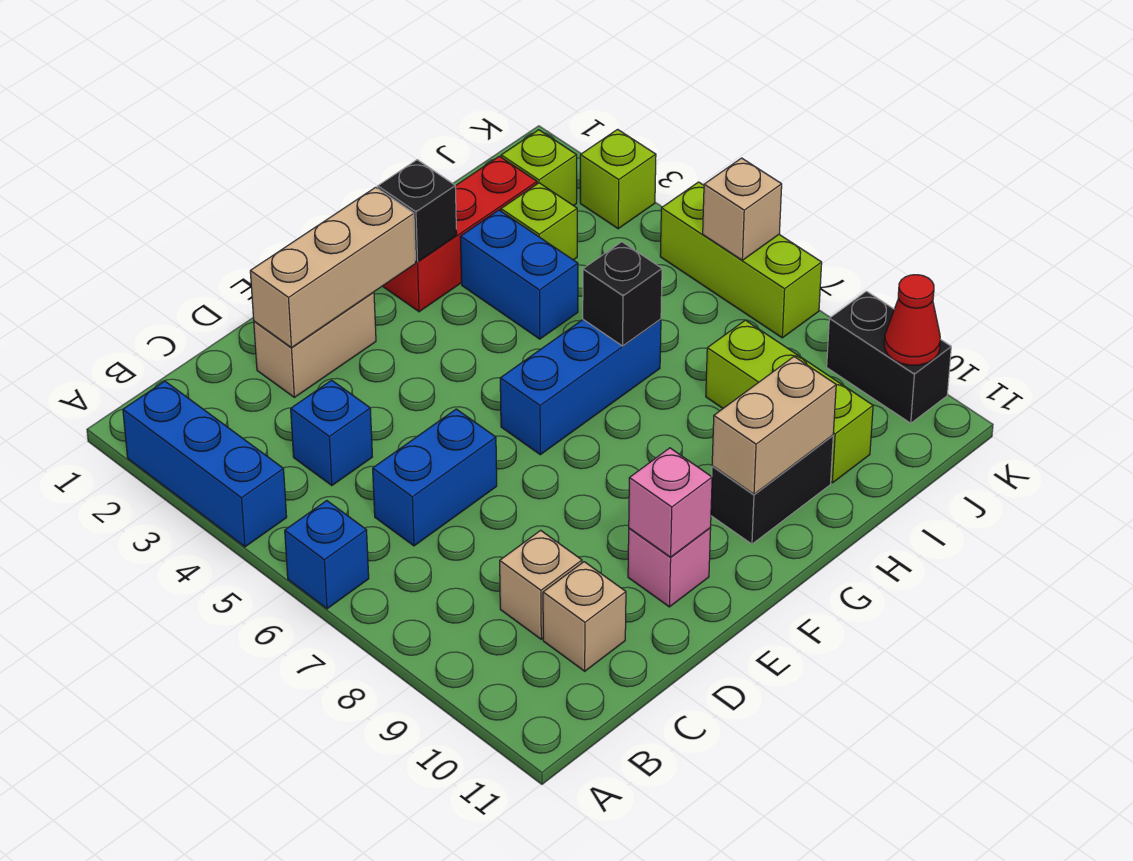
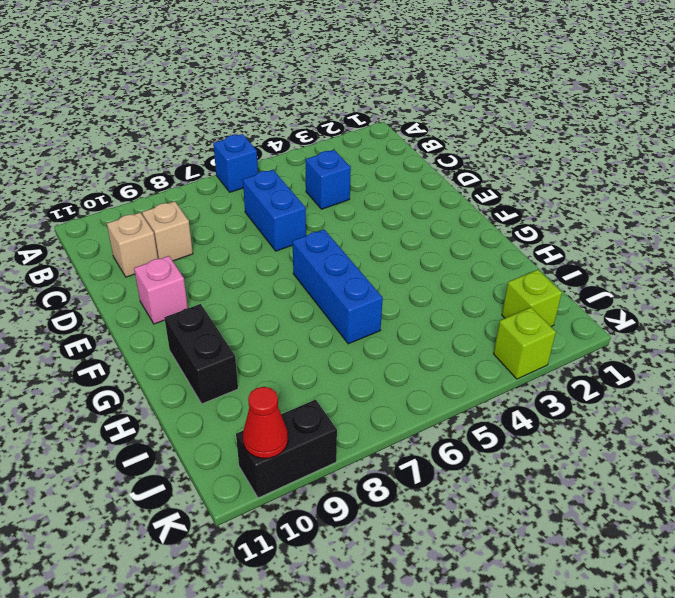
none -> blue 1x3 brick [123,381,287,547]
none -> tan 1x2 brick [254,292,376,397]
none -> red 1x3 brick [383,156,537,312]

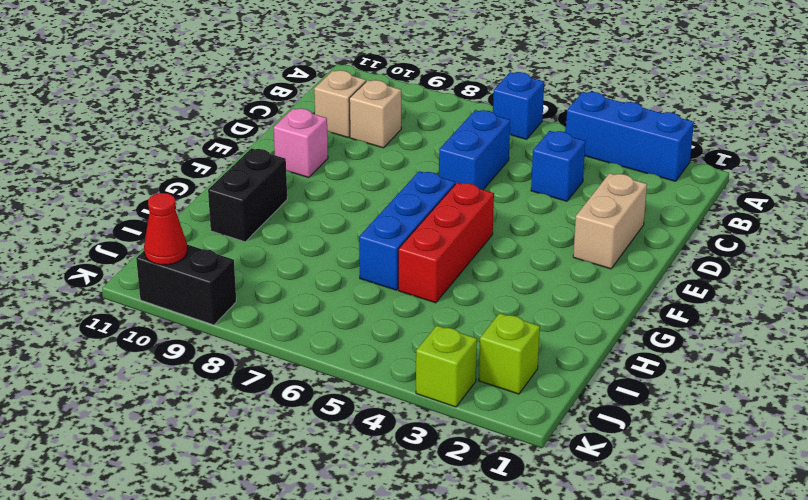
red 1x3 brick [398,182,494,303] -> red 1x3 brick moved to [383,156,537,312]
none -> blue 1x2 brick [460,210,578,339]
none -> lime 1x1 brick [501,183,577,260]
none -> lime 1x3 brick [706,320,873,483]

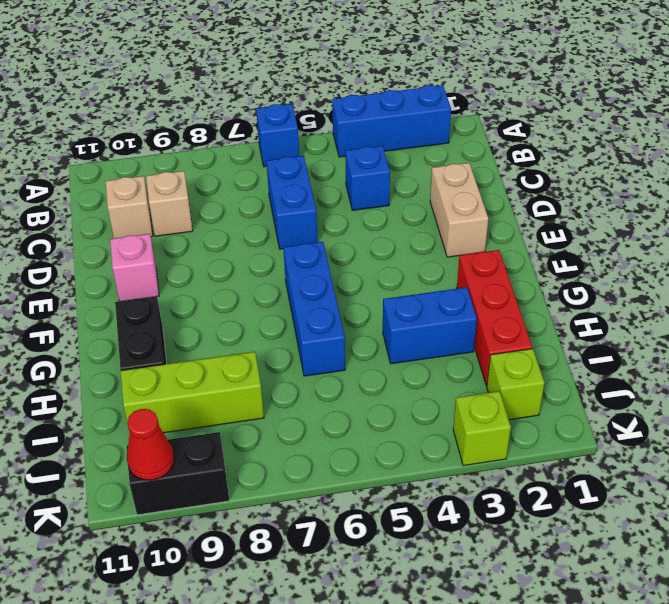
none -> lime 1x1 brick [501,183,577,260]
none -> lime 1x3 brick [660,182,822,338]
none -> tan 1x3 brick [250,187,416,348]

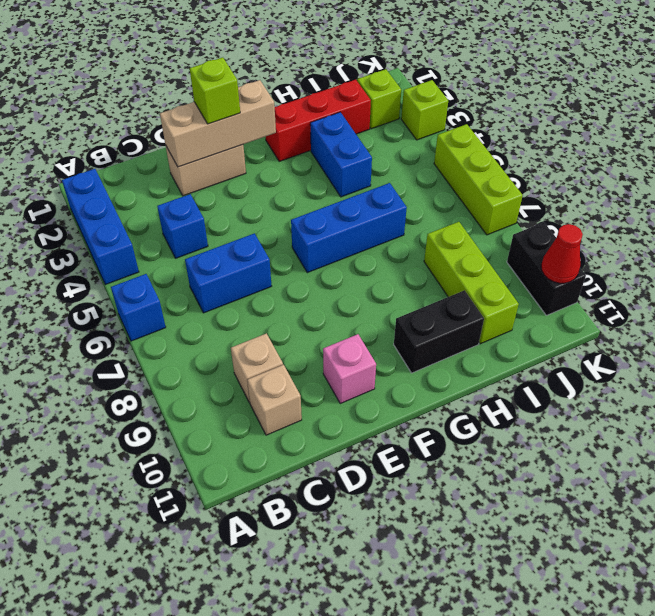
lime 1x1 brick [190,57,240,124] -> lime 1x1 brick moved to [501,183,577,260]
none -> pink 1x1 brick [629,448,712,557]
none -> black 1x1 brick [378,160,457,262]
none -> tan 1x2 brick [712,357,836,494]

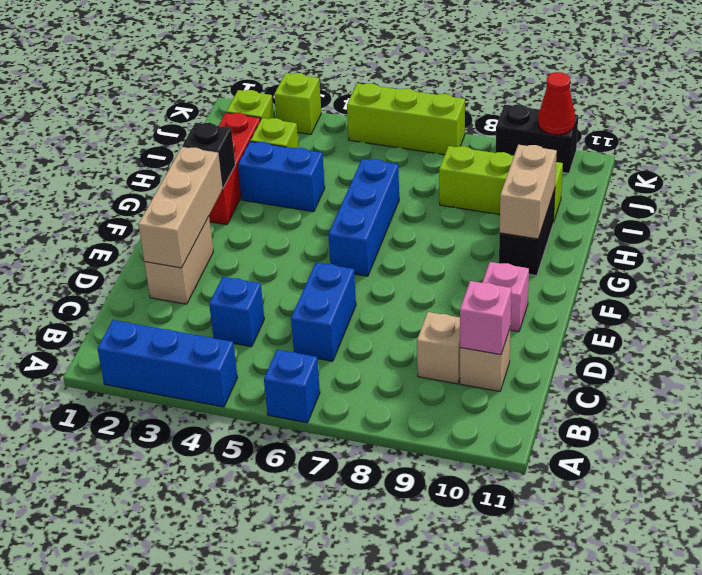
pink 1x1 brick [460,281,512,355] -> pink 1x1 brick moved to [629,448,712,557]
none -> black 1x1 brick [583,242,662,346]
none -> tan 1x1 brick [703,158,782,260]

